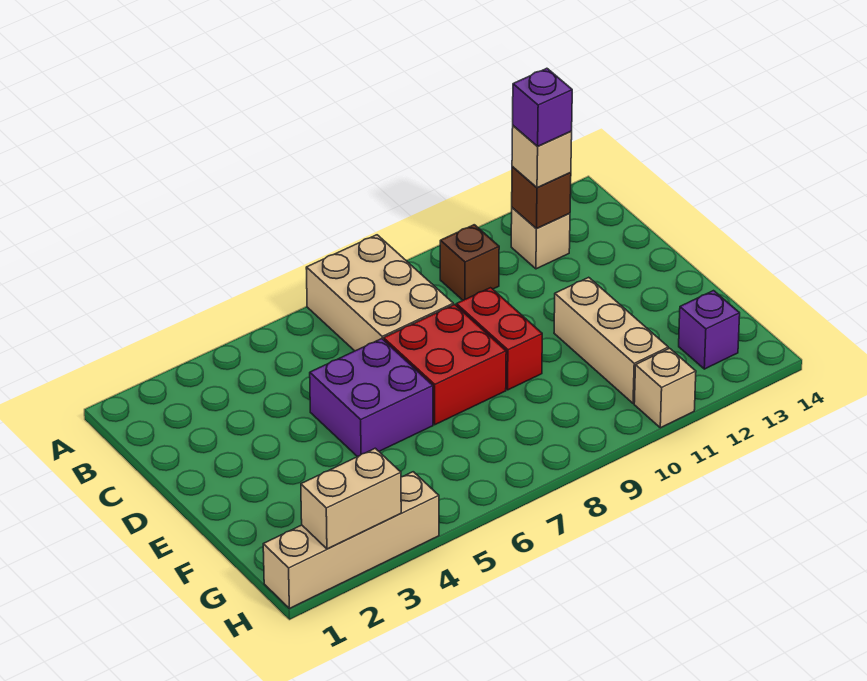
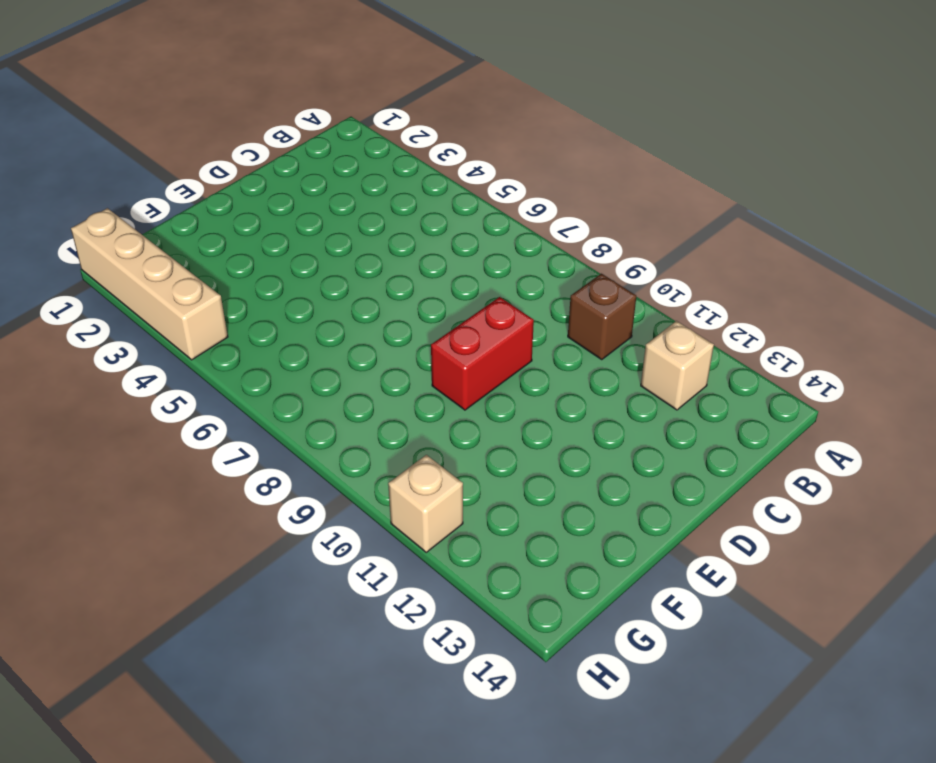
none -> tan 2x3 brick [306,235,453,351]
none -> purple 2x2 brick [310,339,433,457]
none -> red 2x2 brick [384,305,506,425]

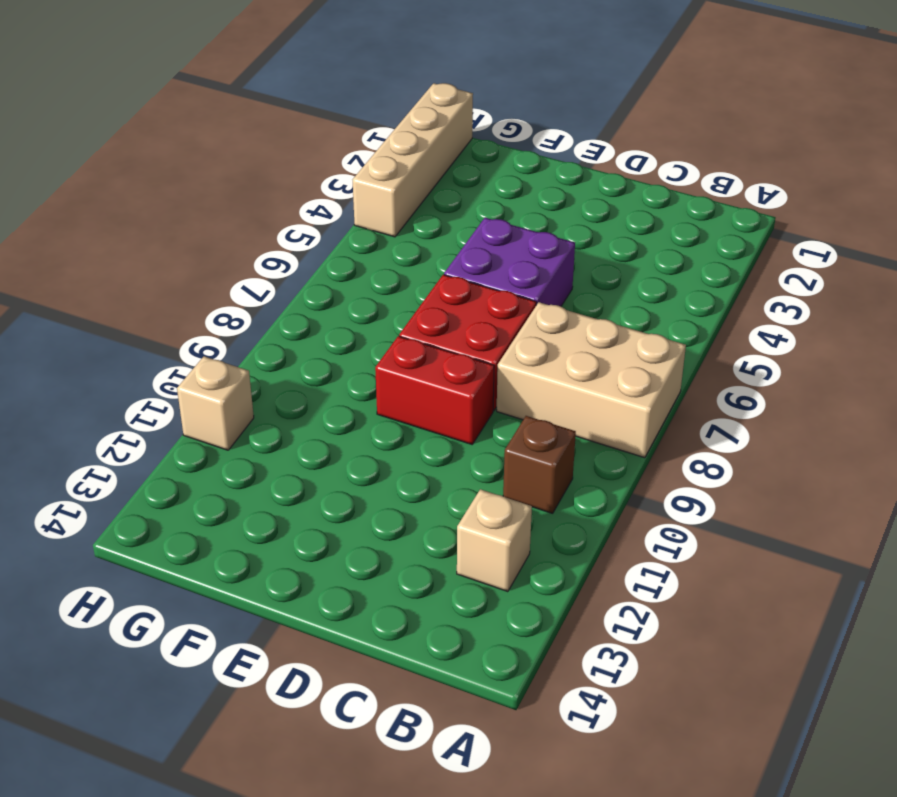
none -> tan 1x3 brick [554,277,668,404]
none -> purple 1x1 brick [679,291,740,369]
none -> brown 1x1 brick [512,167,571,229]

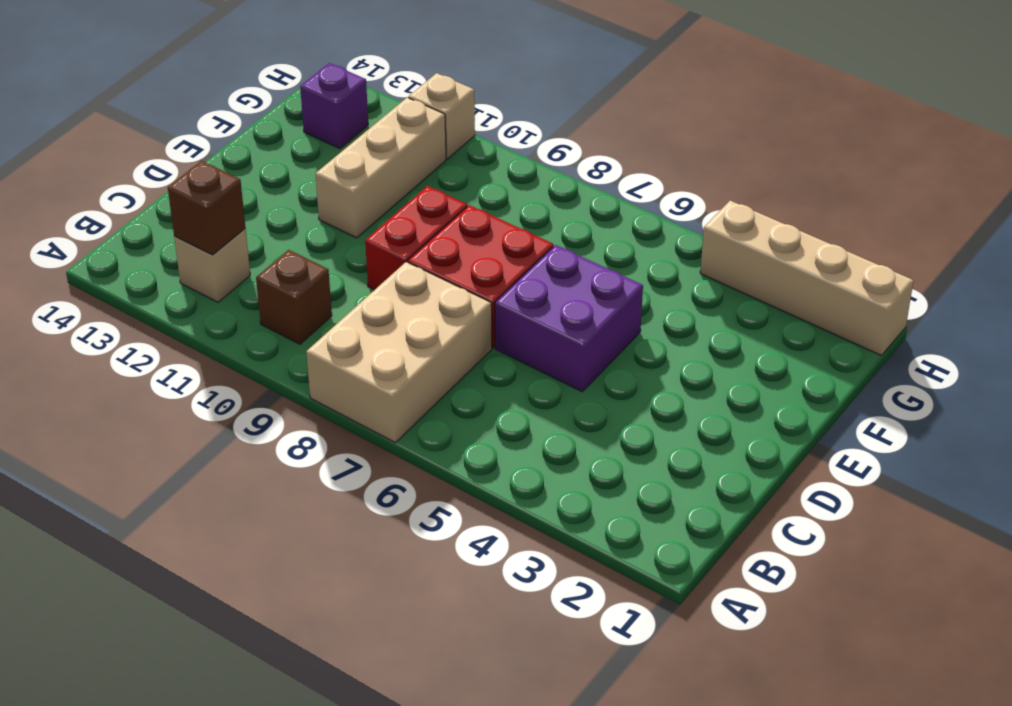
none -> tan 1x2 brick [301,448,401,549]
none -> tan 1x1 brick [512,126,572,188]
none -> purple 1x1 brick [513,68,572,146]

